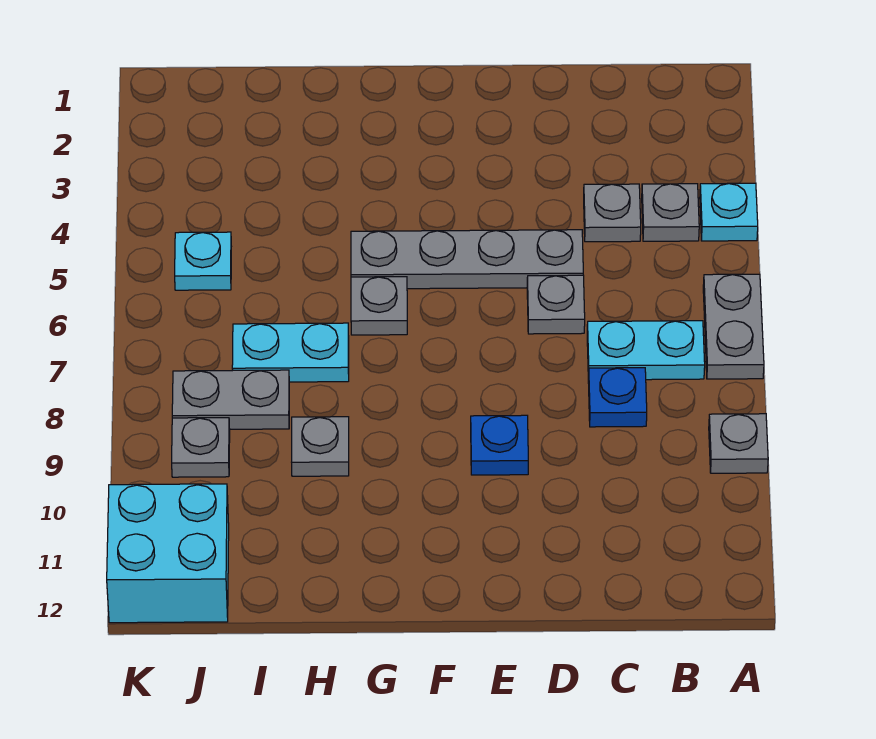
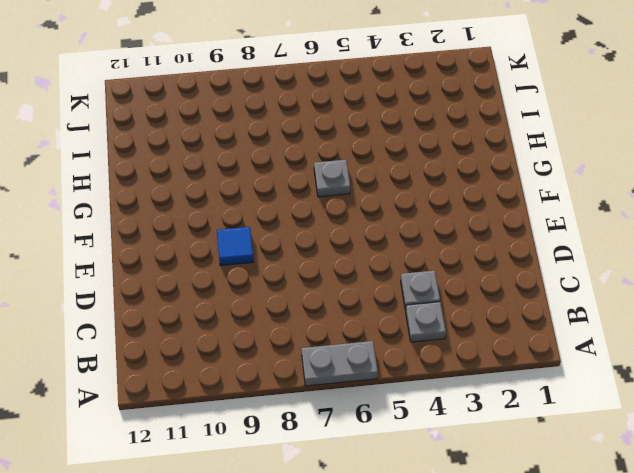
blue 1x1 tile [217,227,253,266] -> blue 1x1 plate [471,415,528,475]
none -> cyan 1x1 plate [700,183,758,241]
none -> grey 1x1 plate [709,414,768,473]
none -> cyan 1x2 plate [587,321,705,380]

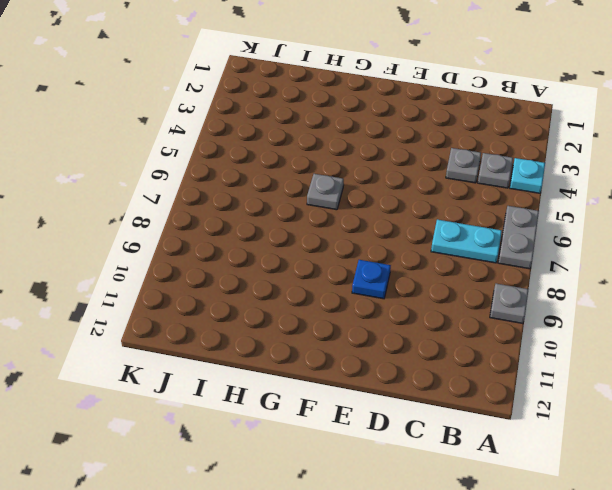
none -> blue 1x1 plate [588,368,647,427]
none -> grey 1x4 plate [351,230,583,289]
none -> grey 1x1 plate [527,275,585,334]

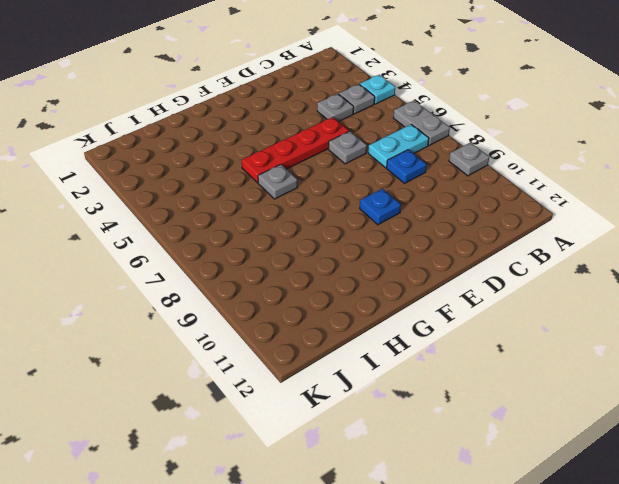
red 1x4 plate [242,117,349,183] -> grey 1x4 plate [351,230,583,289]
none -> cyan 1x2 plate [232,323,349,382]
none -> grey 1x1 plate [292,417,349,476]
none -> grey 1x2 plate [172,370,289,429]

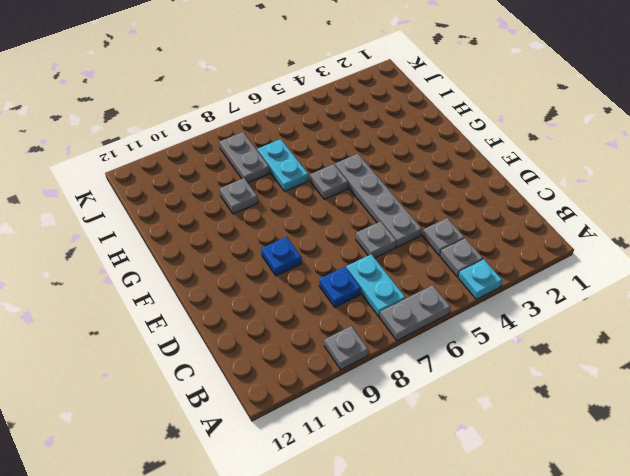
none -> cyan 1x1 plate [175,232,231,290]
none -> grey 1x1 plate [172,418,230,477]
none -> cyan 2x2 brick [107,484,229,623]

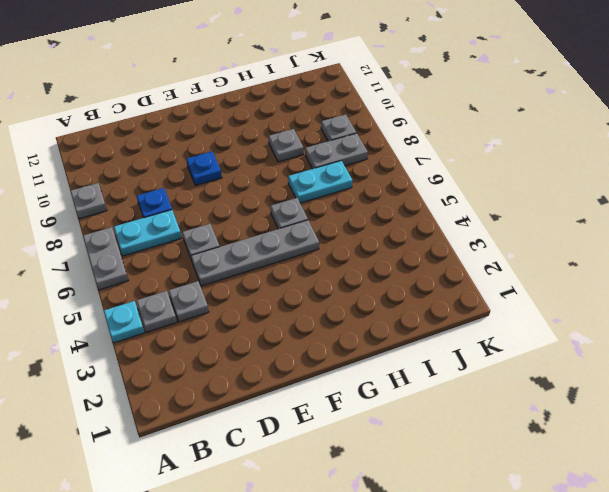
none -> cyan 1x1 plate [175,232,231,290]
none -> cyan 2x2 brick [107,484,229,623]

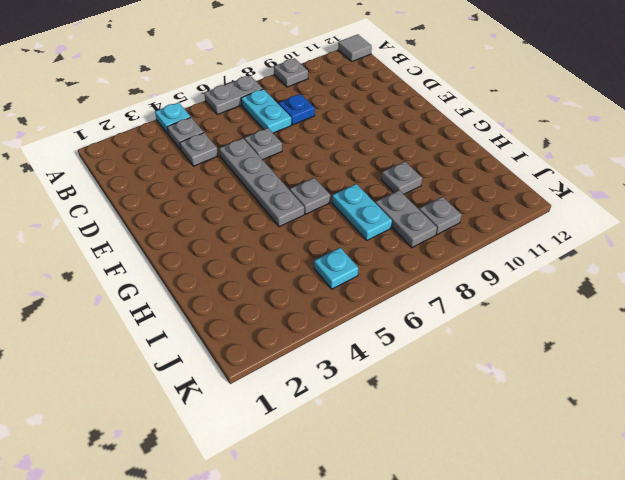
grey 1x1 tile [338,34,372,61] -> none
none -> blue 1x1 plate [471,415,528,475]
none -> cyan 2x2 brick [107,484,229,623]

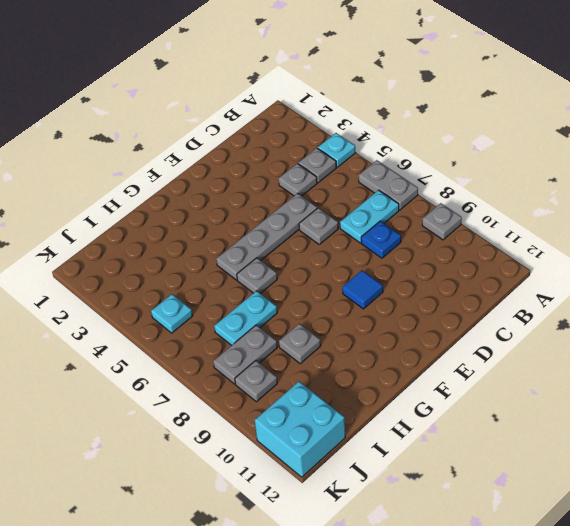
blue 1x1 tile [342,270,383,309] -> blue 1x1 plate [471,415,528,475]

